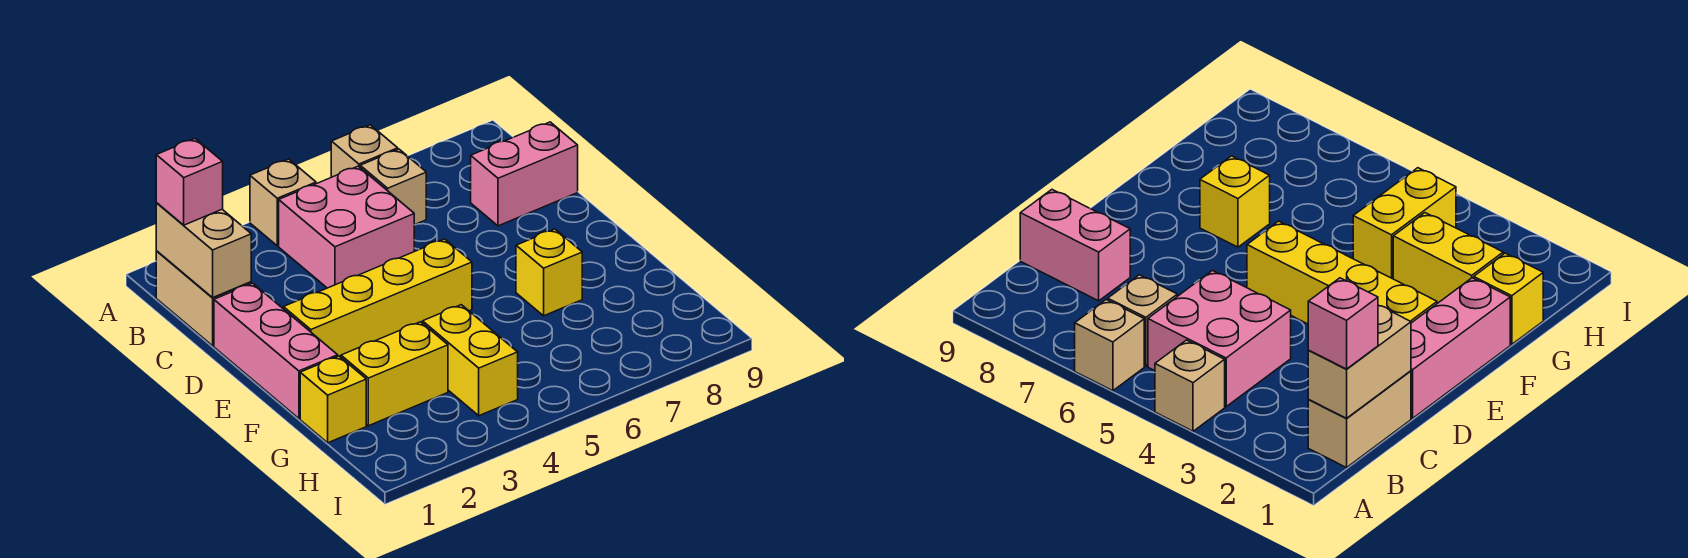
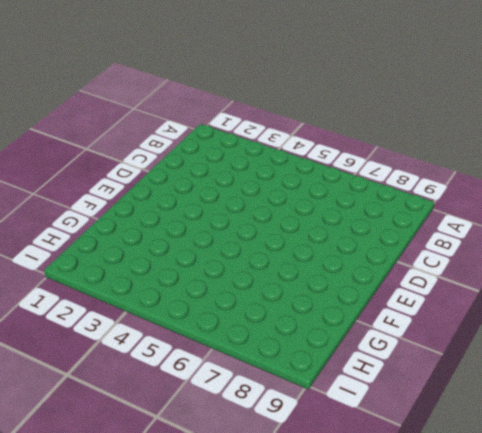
none -> tan 1x1 brick [250,159,316,246]
none -> tan 1x1 brick [331,125,398,177]
none -> tan 1x2 brick [156,251,251,346]

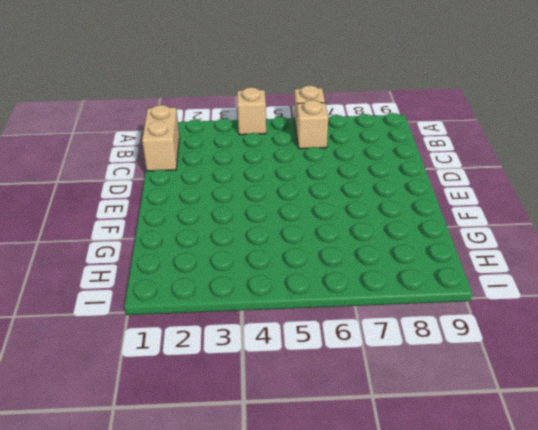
none -> pink 2x2 brick [279,166,414,288]
none -> pink 1x2 brick [471,122,578,226]
none -> pink 1x3 brick [214,283,338,418]

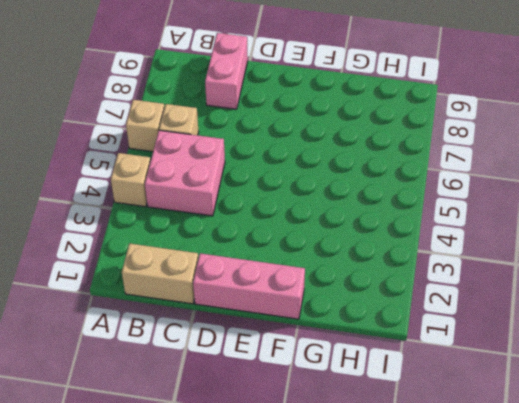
none -> yellow 1x4 brick [283,239,472,357]
none -> yellow 1x1 brick [516,229,582,316]
none -> yellow 1x1 brick [300,356,366,443]

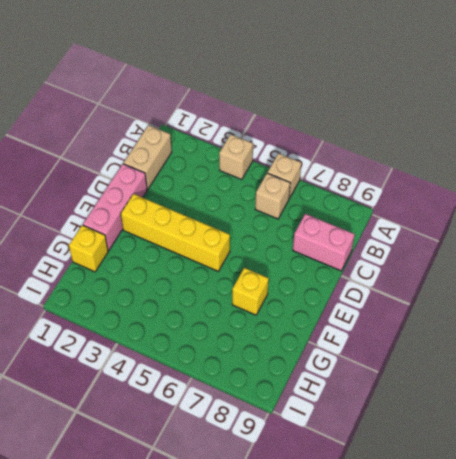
none -> pink 2x2 brick [279,166,414,288]
none -> yellow 1x2 brick [341,322,448,426]
none -> yellow 1x2 brick [423,305,518,416]

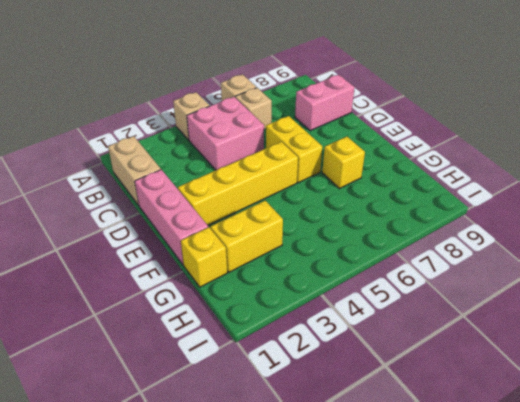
yellow 1x2 brick [266,116,323,183] -> yellow 1x2 brick moved to [423,305,518,416]
none -> tan 1x2 brick [156,203,251,298]
none -> pink 1x1 brick [156,139,223,225]

